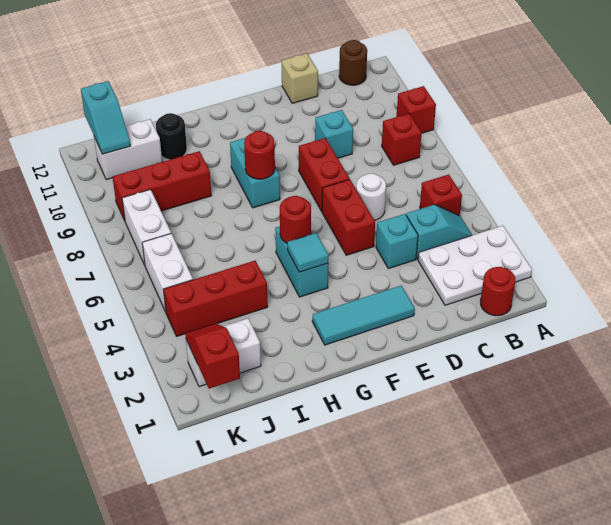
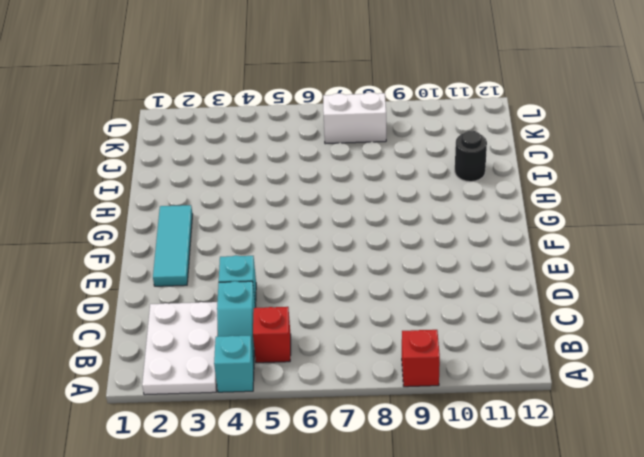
cyan 1x1 brick [214,335,254,392] -> cyan 1x1 brick moved to [315,110,353,158]
none -> red 1x1 round brick [481,267,515,316]
none -> red 1x1 brick [382,114,422,165]
none -> brown 1x1 round brick [339,40,367,85]

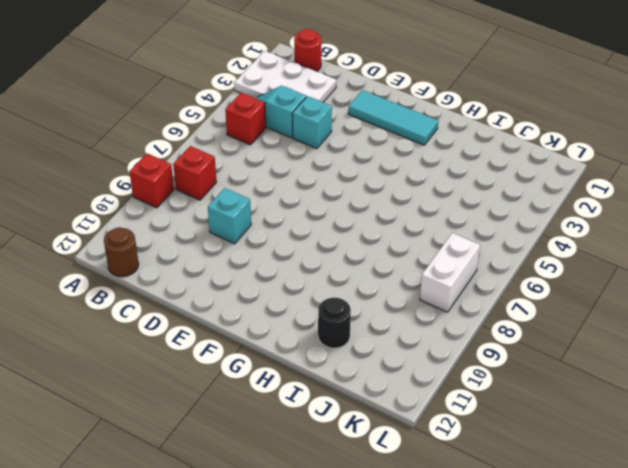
none -> white 1x1 round brick [356,173,386,220]
none -> tan 1x1 brick [282,53,318,103]
none -> red 1x2 brick [322,179,375,255]

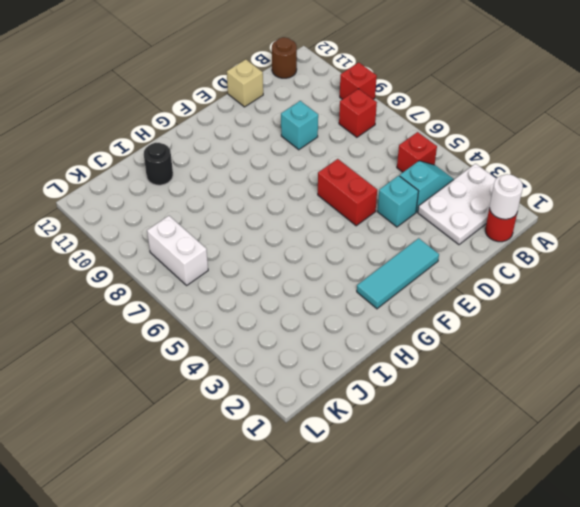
white 1x1 round brick [490,174,523,219] -> white 1x1 round brick moved to [356,173,386,220]
none -> red 1x2 brick [299,138,350,211]
none -> cyan 1x2 brick [275,226,328,297]
none -> cyan 1x2 brick [230,137,280,208]

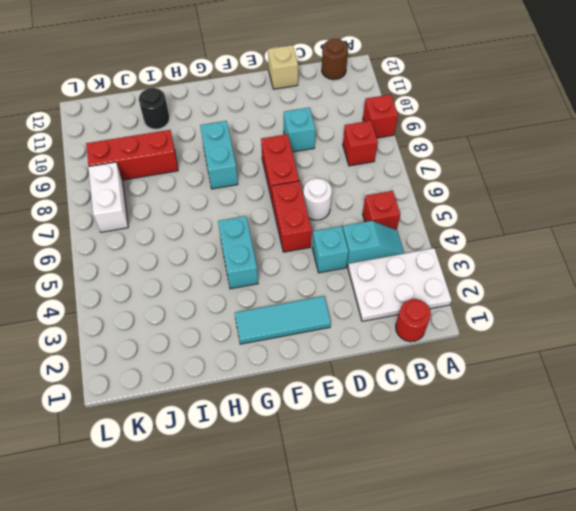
none -> red 1x3 brick [163,261,268,336]
none -> white 1x2 brick [186,318,261,387]
none -> white 1x2 brick [94,119,162,180]

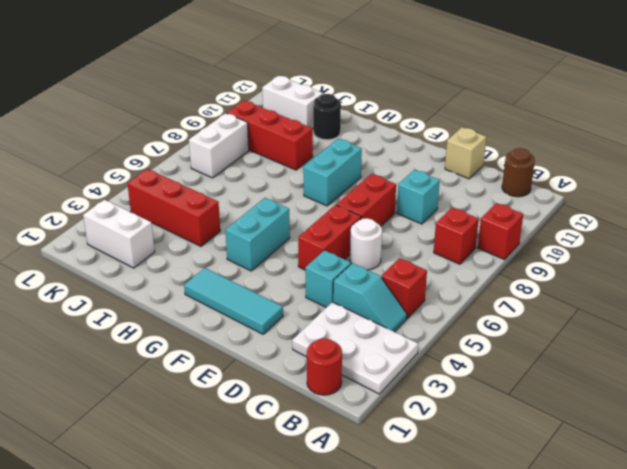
none -> white 1x2 brick [142,234,193,312]
none -> cyan 1x1 tile [287,233,329,272]
none -> red 1x1 round brick [280,196,311,243]

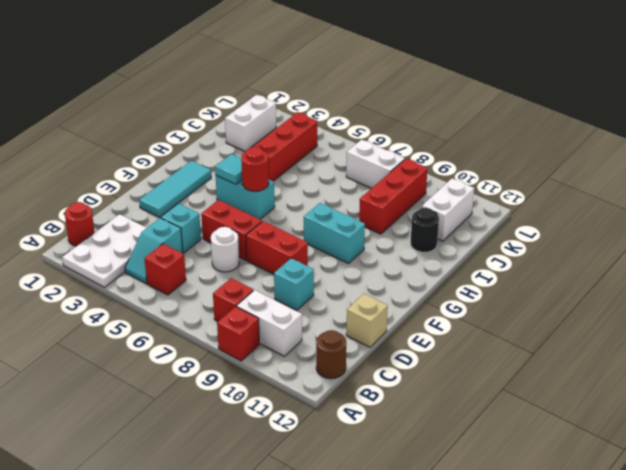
white 1x2 brick [237,290,302,356] -> white 1x2 brick moved to [142,234,193,312]
none -> red 1x1 round brick [244,131,275,179]
none -> red 1x2 slope [185,324,240,389]
none -> cyan 1x2 slope [81,81,130,154]

